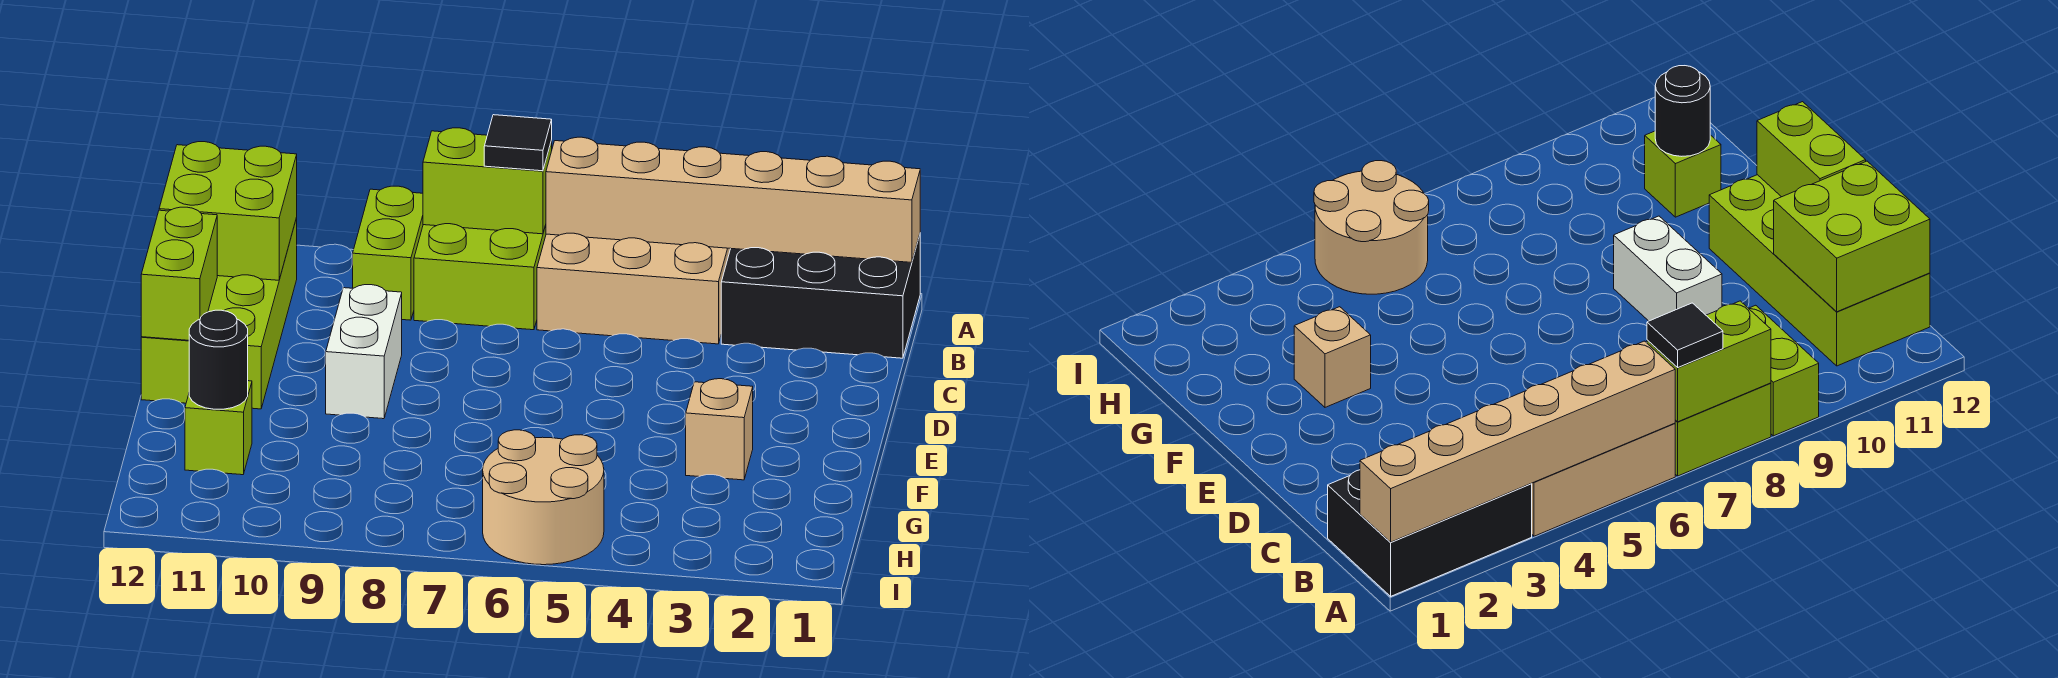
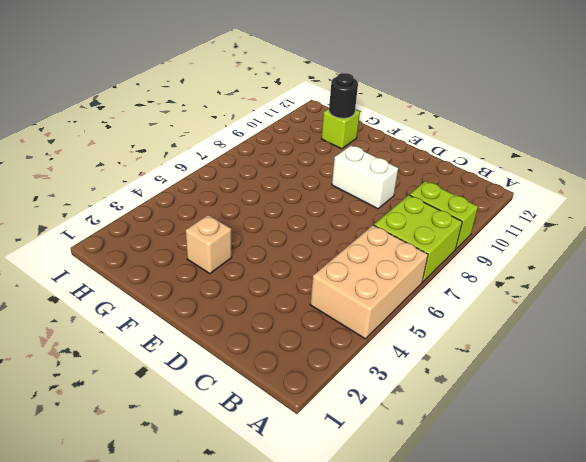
none -> black 2x3 brick [721,235,920,358]
none -> lime 2x4 brick [141,218,297,409]
none -> tan 2x2 round brick [483,430,604,565]

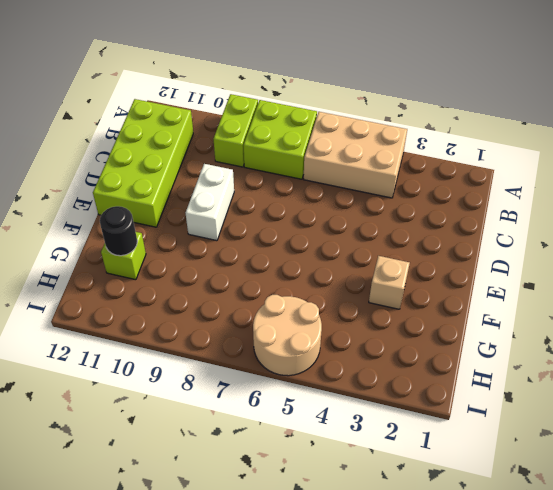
none -> black 2x3 brick [721,235,920,358]
none -> tan 1x6 brick [546,137,920,262]
none -> lime 1x2 brick [423,128,552,234]

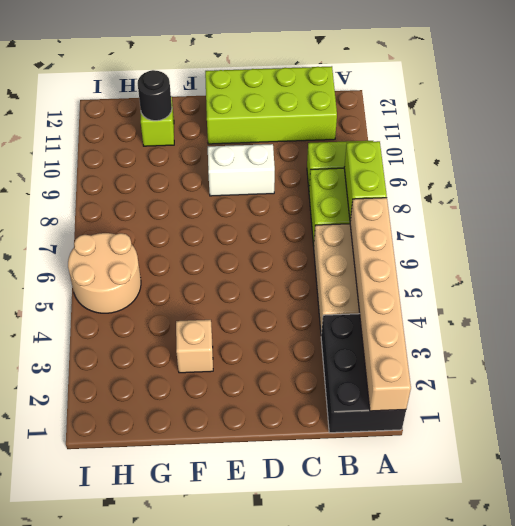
none -> lime 2x2 brick [159,142,297,280]
none -> lime 1x2 brick [141,207,217,340]
none -> black 1x1 tile [484,115,552,171]

